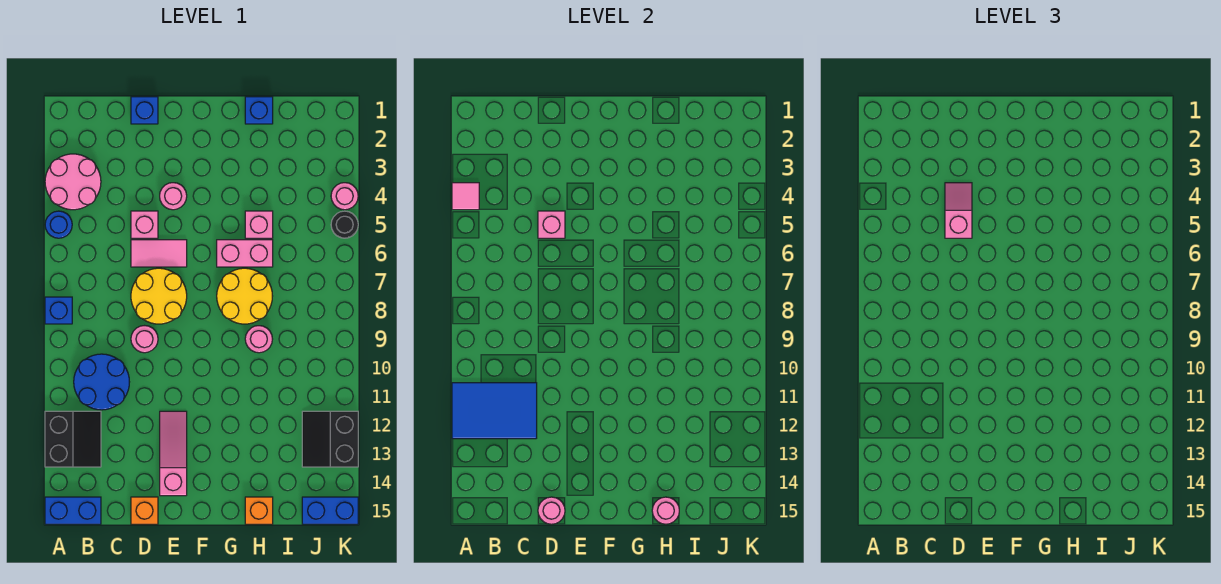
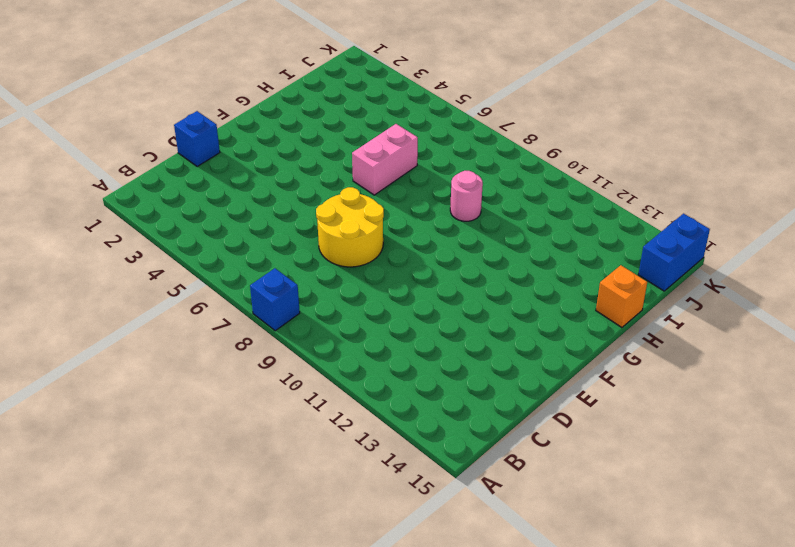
none -> pink 2x2 round brick [45,154,101,210]
none -> blue 1x1 round brick [45,211,72,238]
none -> black 2x2 slope [45,411,101,467]
none -> blue 1x2 brick [45,497,101,524]

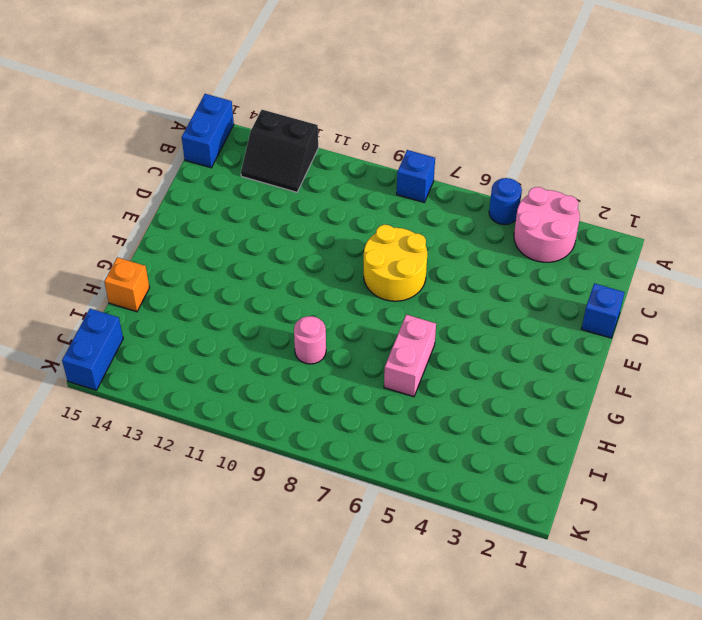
none -> blue 2x2 round brick [74,354,129,410]
none -> pink 1x1 brick [131,211,158,238]
none -> pink 1x2 tile [131,240,187,267]
none -> pink 1x1 round brick [131,326,158,353]

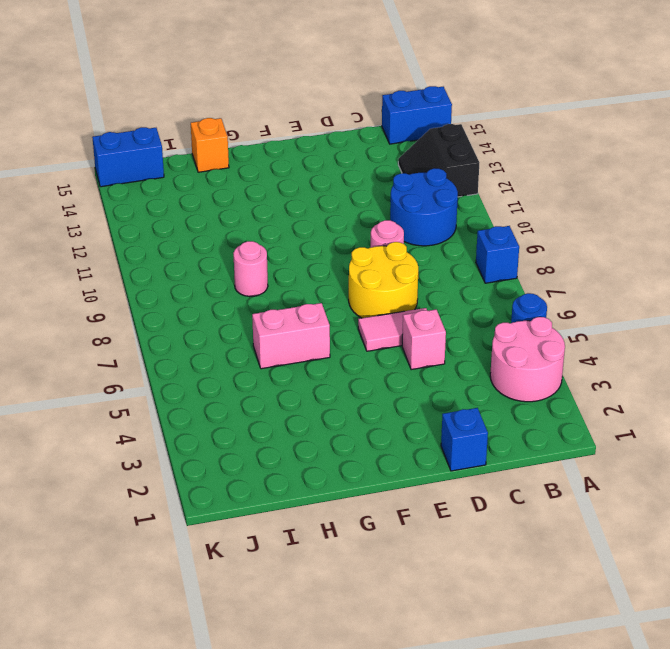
none -> orange 1x1 brick [131,497,158,524]
none -> pink 1x1 round brick [160,183,187,210]
none -> pink 1x3 slope [160,411,187,496]
none -> yellow 2x2 round brick [217,268,272,324]

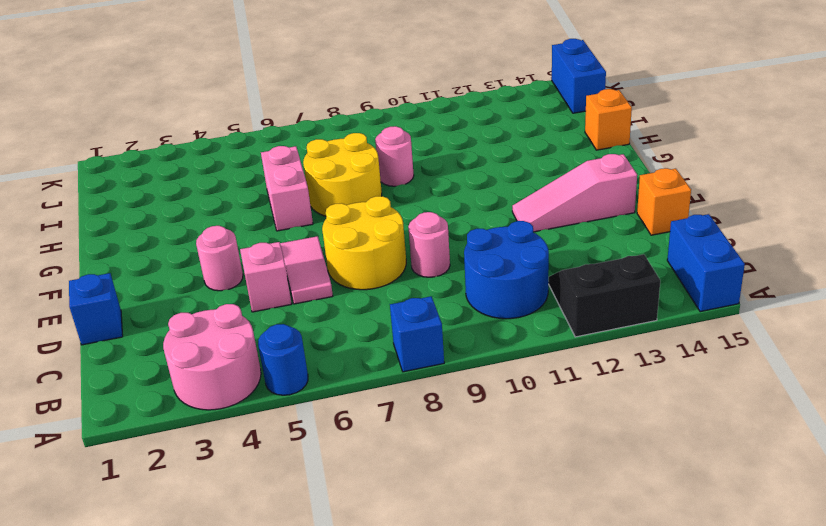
none -> blue 1x1 brick [245,97,273,124]
none -> pink 1x1 brick [245,211,273,238]
none -> black 2x2 slope [302,411,358,467]
none -> pink 1x1 round brick [331,183,358,210]

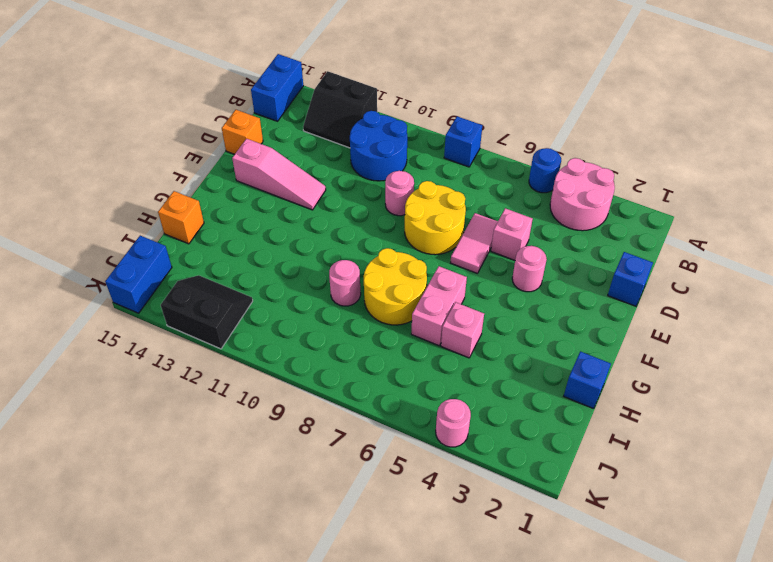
none -> black 1x1 round brick [331,211,358,238]
none -> pink 1x1 tile [452,183,479,210]
none -> blue 2x3 tile [452,383,537,439]
none -> pink 1x1 brick [538,211,565,238]

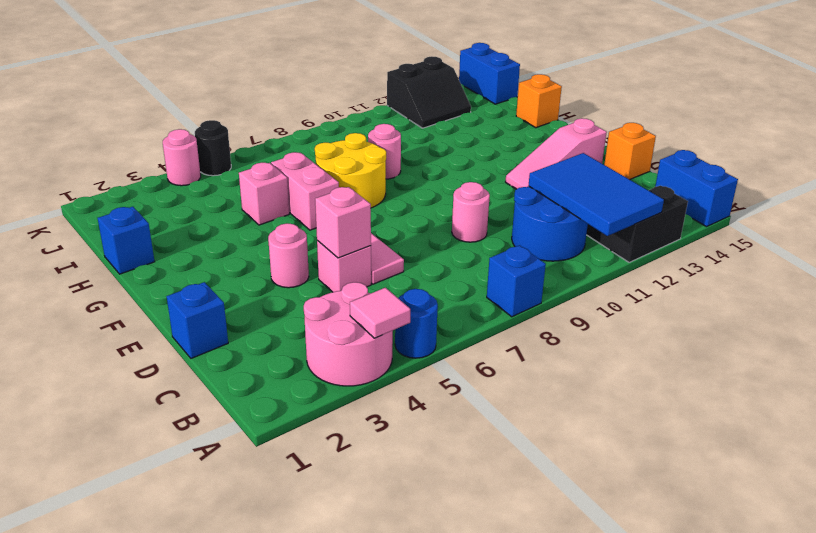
none -> yellow 2x2 round brick [131,268,187,324]
none -> pink 1x1 round brick [538,497,565,524]
none -> pink 1x1 round brick [652,497,679,524]
none -> pink 1x2 slope [945,183,972,238]

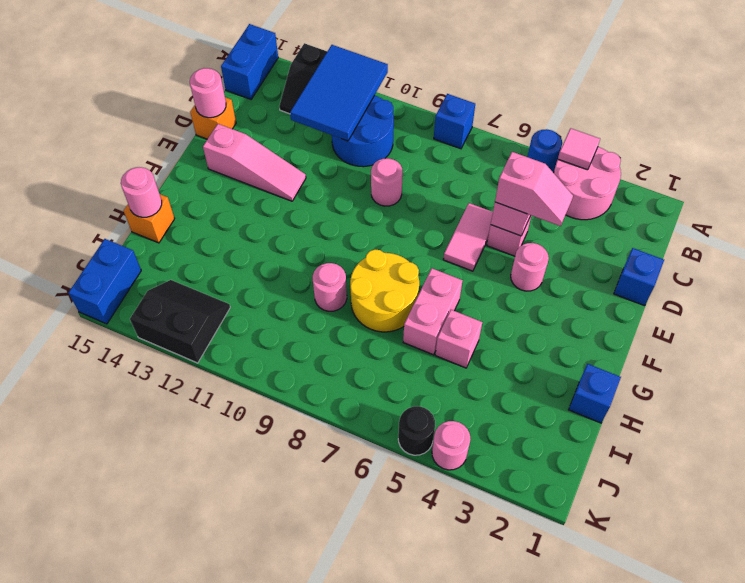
none -> yellow 2x2 round brick [131,268,187,324]

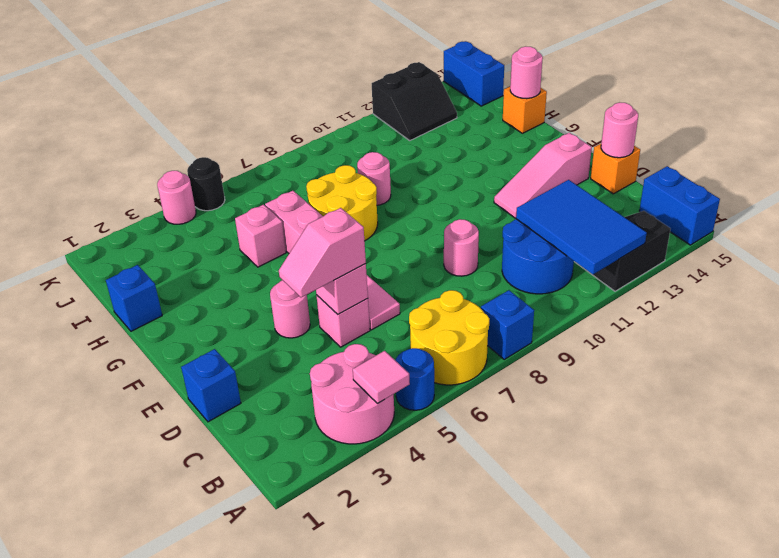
yellow 2x2 round brick [409,290,489,385] -> yellow 2x2 round brick moved to [131,268,187,324]

